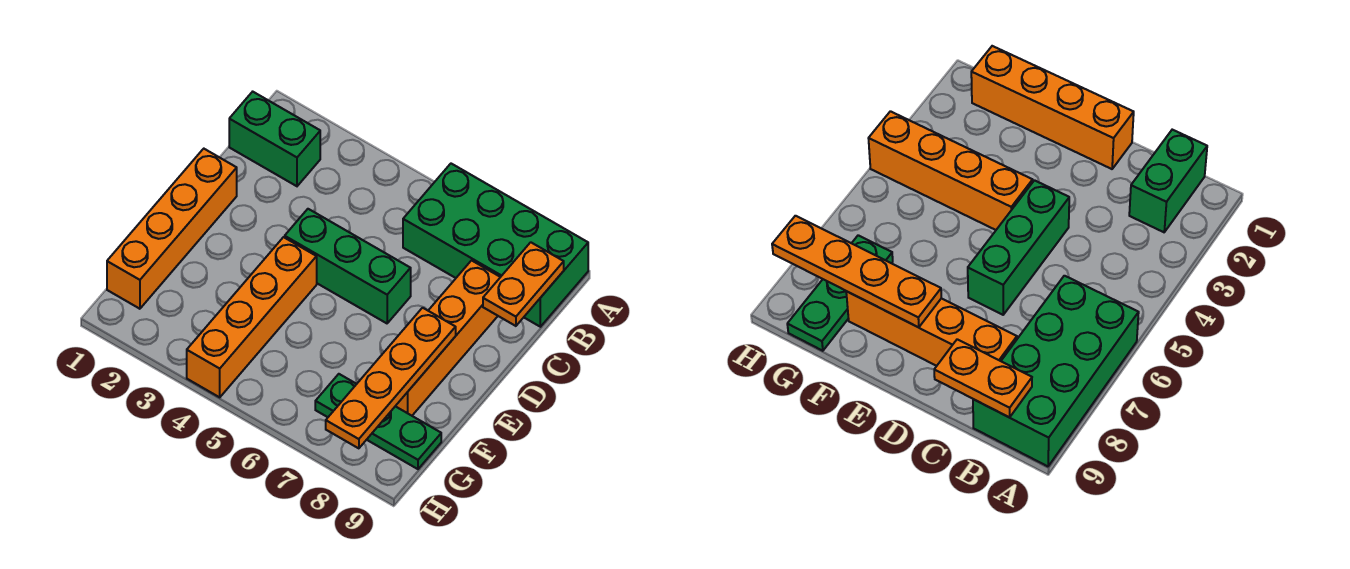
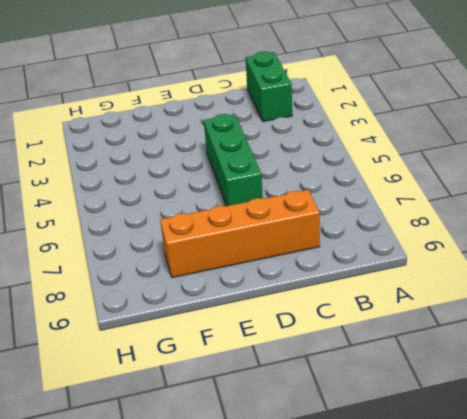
none -> green 2x4 brick [403,164,588,327]
none -> orange 1x4 brick [107,149,237,309]

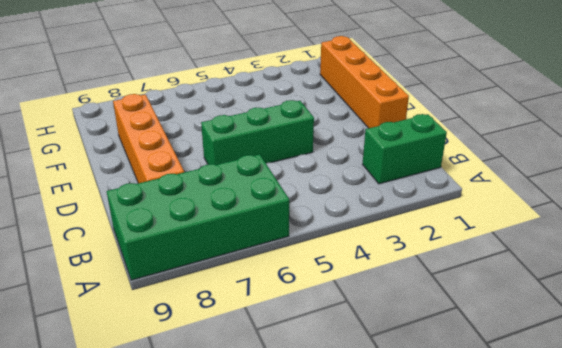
none -> orange 1x4 brick [187,237,317,397]
none -> green 1x3 plate [315,374,441,469]

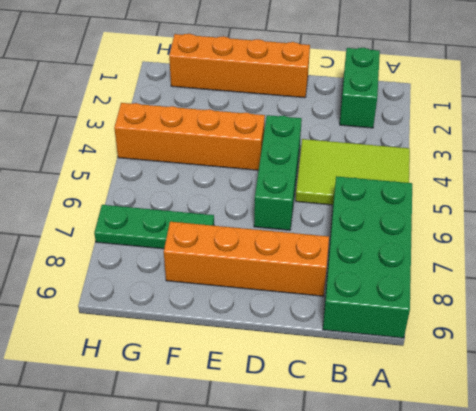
lime 2x3 tile [296,139,410,205] -> none
green 1x3 plate [94,205,214,249] -> green 1x3 plate turned to [315,374,441,469]
none -> orange 1x2 plate [483,242,564,326]
none -> orange 1x4 plate [326,308,456,448]

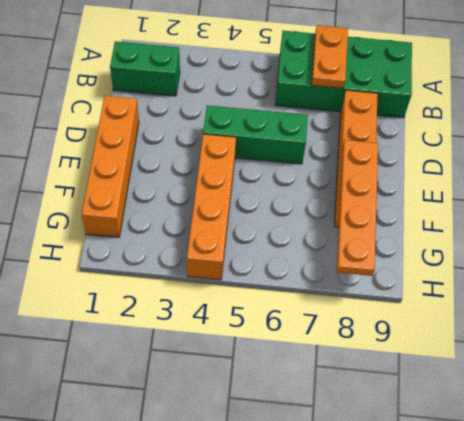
orange 1x2 plate [312,25,348,88] -> orange 1x2 plate moved to [483,242,564,326]
none -> green 1x3 plate [315,374,441,469]

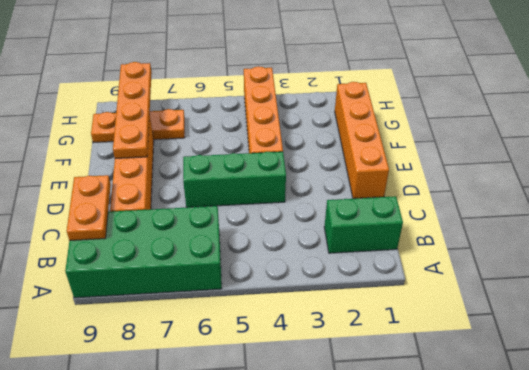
orange 1x3 plate [91,109,185,143] -> green 1x3 plate [315,374,441,469]

